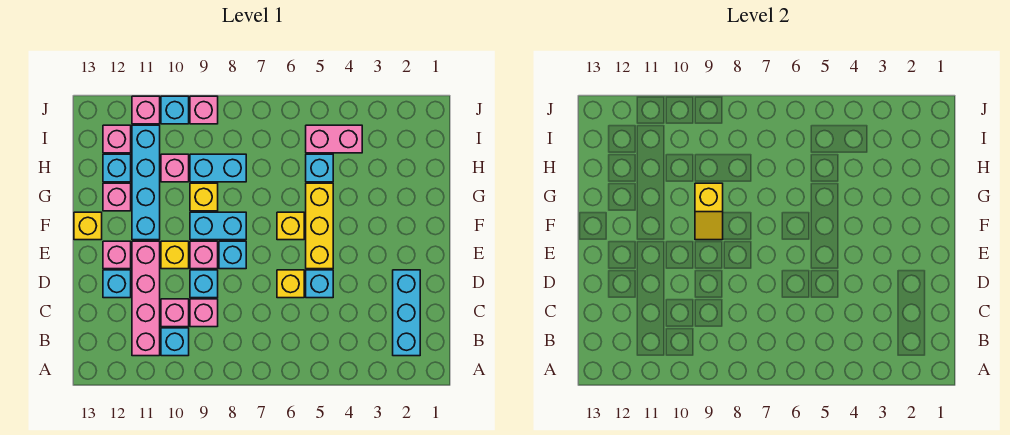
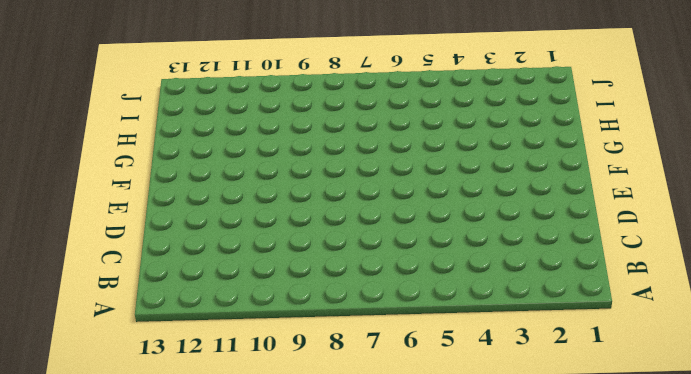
none -> cyan 1x3 brick [393,270,420,356]
none -> cyan 1x1 brick [161,328,189,356]
none -> pink 1x4 brick [132,241,160,356]
none -> pink 1x1 brick [190,299,218,327]

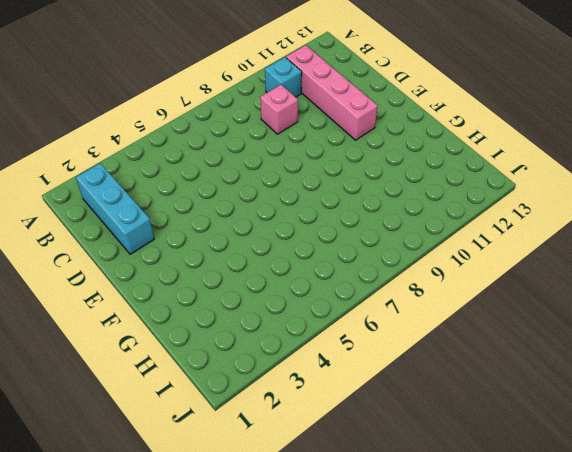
none -> pink 1x1 brick [161,299,189,327]
none -> cyan 1x1 brick [306,270,333,298]
none -> yellow 1x1 brick [277,270,304,298]
none -> cyan 1x1 brick [190,270,218,298]

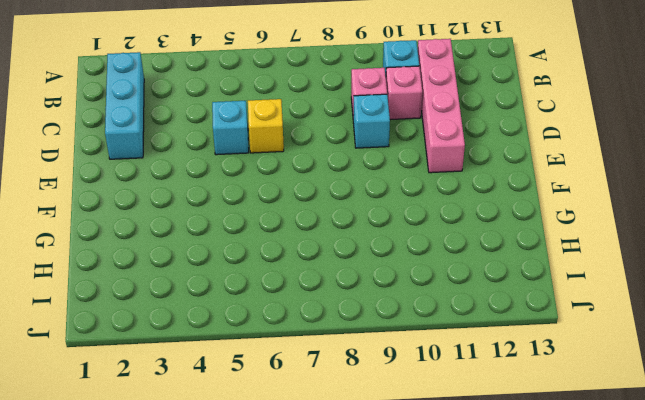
none -> cyan 1x1 brick [103,270,131,298]
none -> yellow 1x3 brick [306,183,333,269]
none -> cyan 1x1 brick [219,241,246,269]
none -> pink 1x1 brick [190,241,218,269]

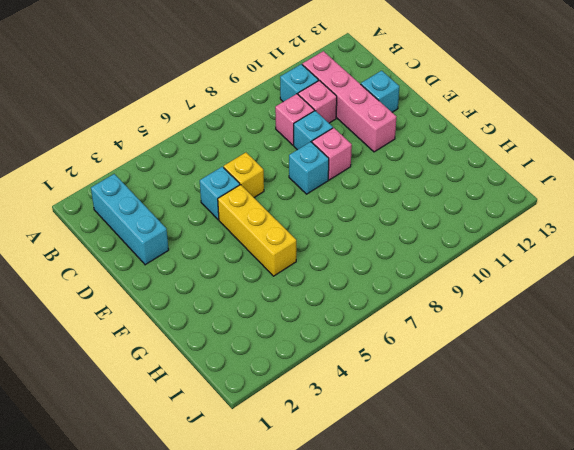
none -> yellow 1x1 brick [161,241,189,269]
none -> pink 1x1 brick [103,241,131,269]
none -> yellow 1x1 brick [277,212,304,240]
none -> cyan 1x2 brick [190,212,246,240]

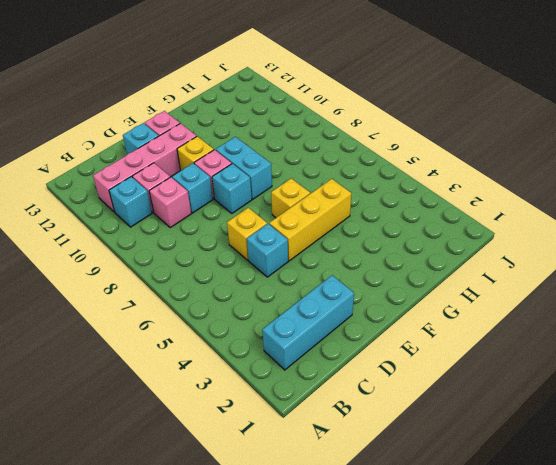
none -> cyan 1x4 brick [132,125,160,240]
none -> yellow 1x1 brick [74,212,102,240]
none -> yellow 1x1 brick [190,183,218,211]
none -> pink 1x1 brick [103,183,131,211]

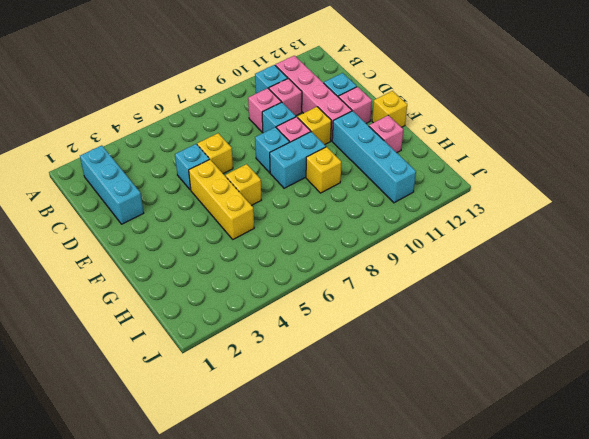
none -> cyan 1x1 brick [306,154,333,182]
none -> cyan 1x2 brick [190,154,246,182]
none -> pink 1x1 brick [161,154,189,182]
none -> cyan 1x1 brick [103,154,131,182]

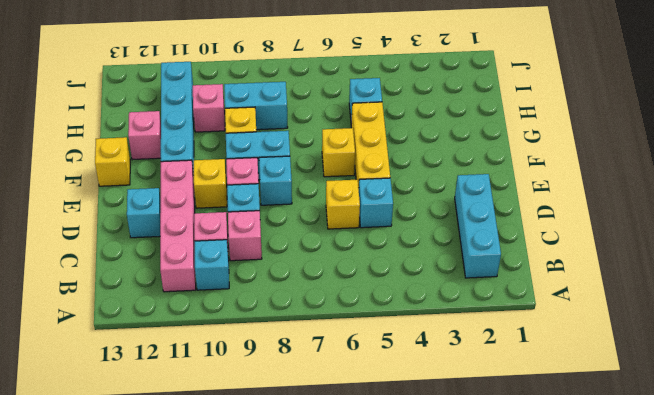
none -> pink 1x1 brick [103,241,131,269]
none -> cyan 1x1 brick [103,154,131,182]
none -> pink 1x2 brick [306,125,362,153]
none -> pink 1x1 brick [103,125,131,153]

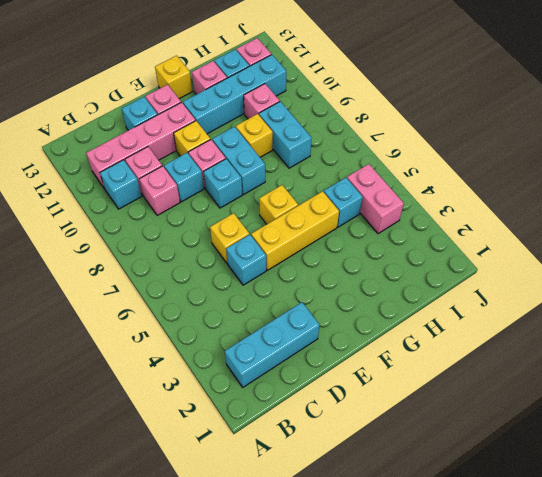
none -> pink 1x1 brick [190,96,218,124]
none -> cyan 1x1 brick [161,96,189,124]
none -> pink 1x1 brick [132,96,160,124]
none -> yellow 1x2 slope [695,183,723,240]

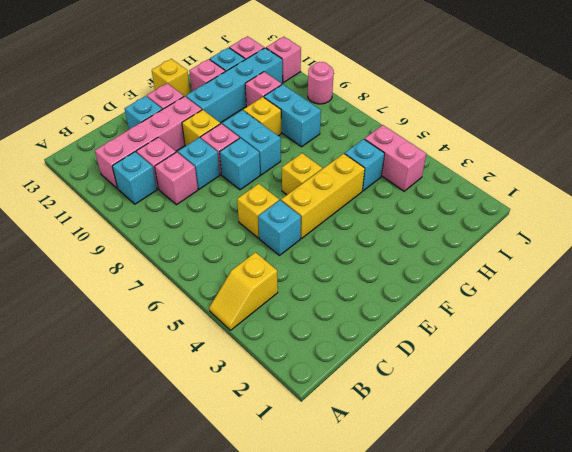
yellow 1x2 slope [209,252,278,330] -> yellow 1x2 slope moved to [695,183,723,240]
pink 1x1 round brick [308,62,334,104] -> pink 1x1 brick [190,96,218,124]
none -> cyan 1x3 brick [393,270,420,356]
none -> cyan 1x1 brick [161,96,189,124]

